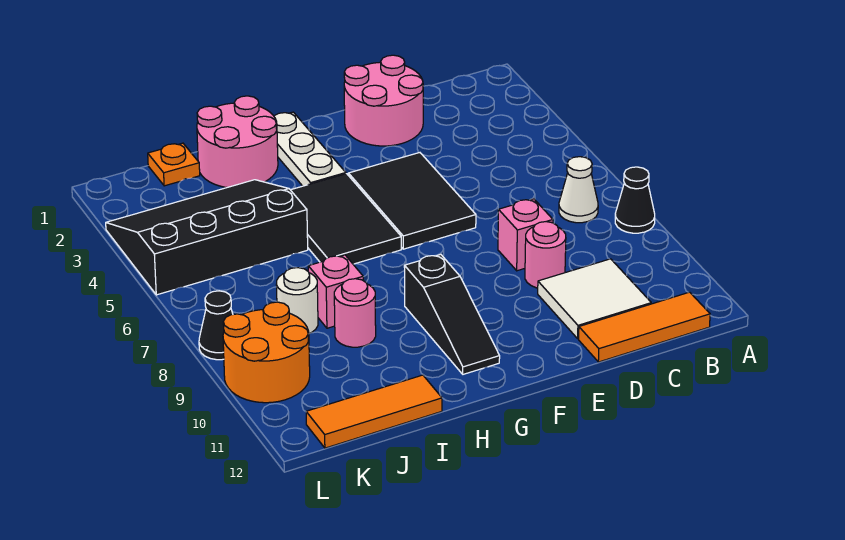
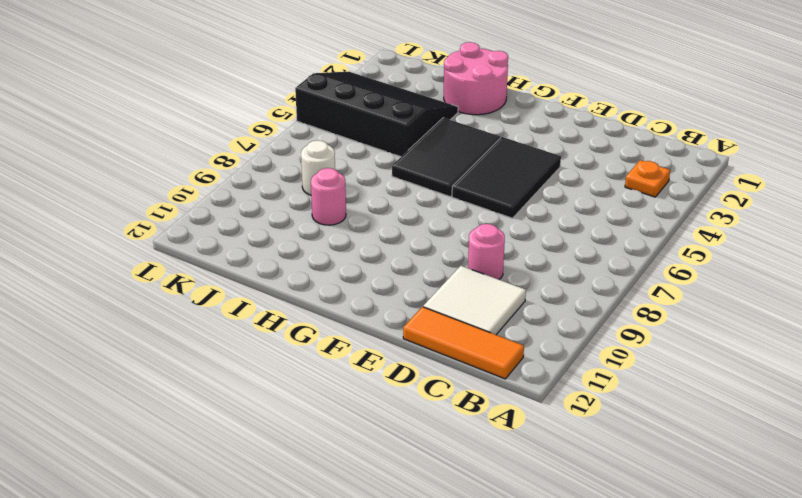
orange 1x1 plate [625,160,670,197] -> orange 1x1 plate moved to [148,143,200,186]
none -> black 1x1 cone [615,167,655,233]
none -> white 1x1 cone [559,157,598,223]
none -> pink 2x2 round brick [344,55,423,146]

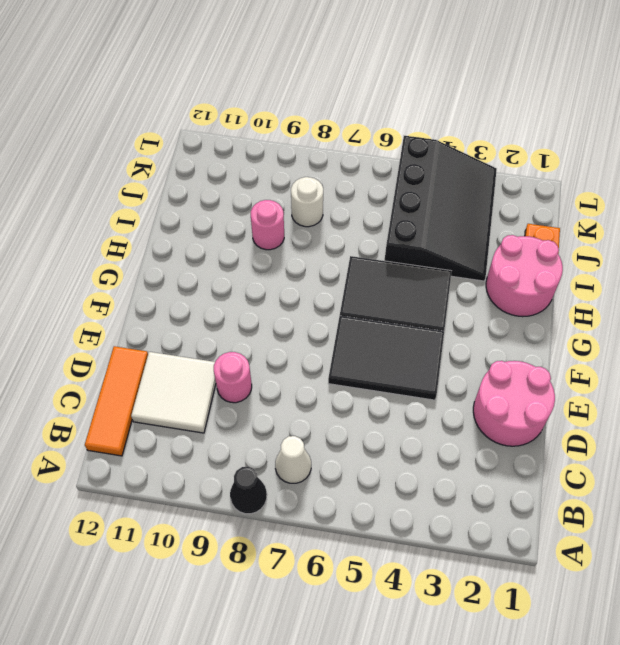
none -> pink 1x1 brick [498,199,553,271]
none -> white 1x3 plate [274,112,346,186]
none -> black 1x3 slope [404,254,500,374]

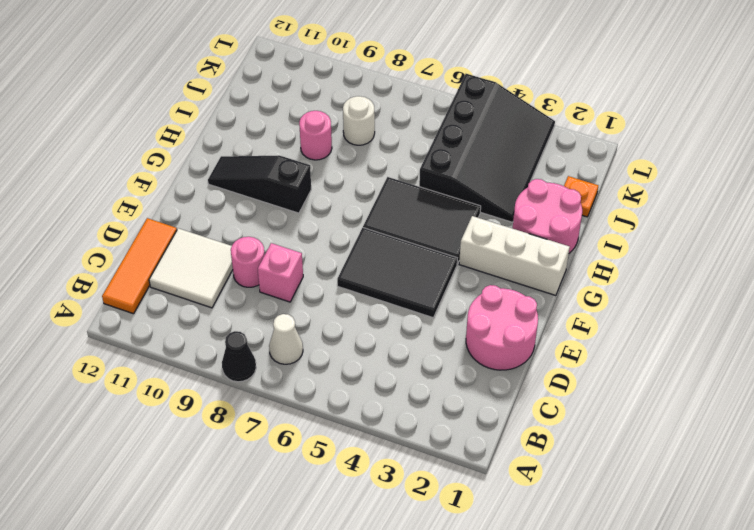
white 1x3 brick [459,216,570,296] -> white 1x3 plate [274,112,346,186]
none -> pink 1x1 brick [308,255,363,328]
none -> orange 1x3 tile [306,375,442,448]
none -> orange 2x2 round brick [223,302,310,403]

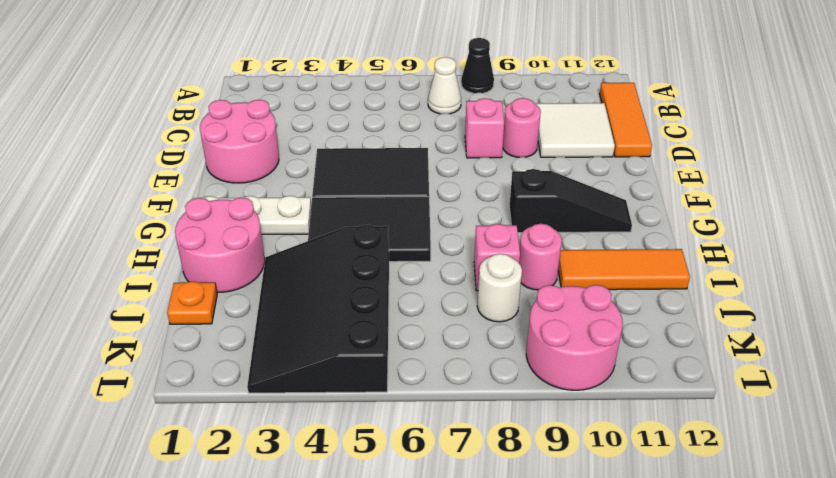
orange 1x3 tile [558,249,690,290] -> orange 1x3 tile turned to [306,375,442,448]
pink 2x2 round brick [526,285,623,390] -> orange 2x2 round brick [223,302,310,403]
none -> black 1x1 cone [199,291,233,360]

